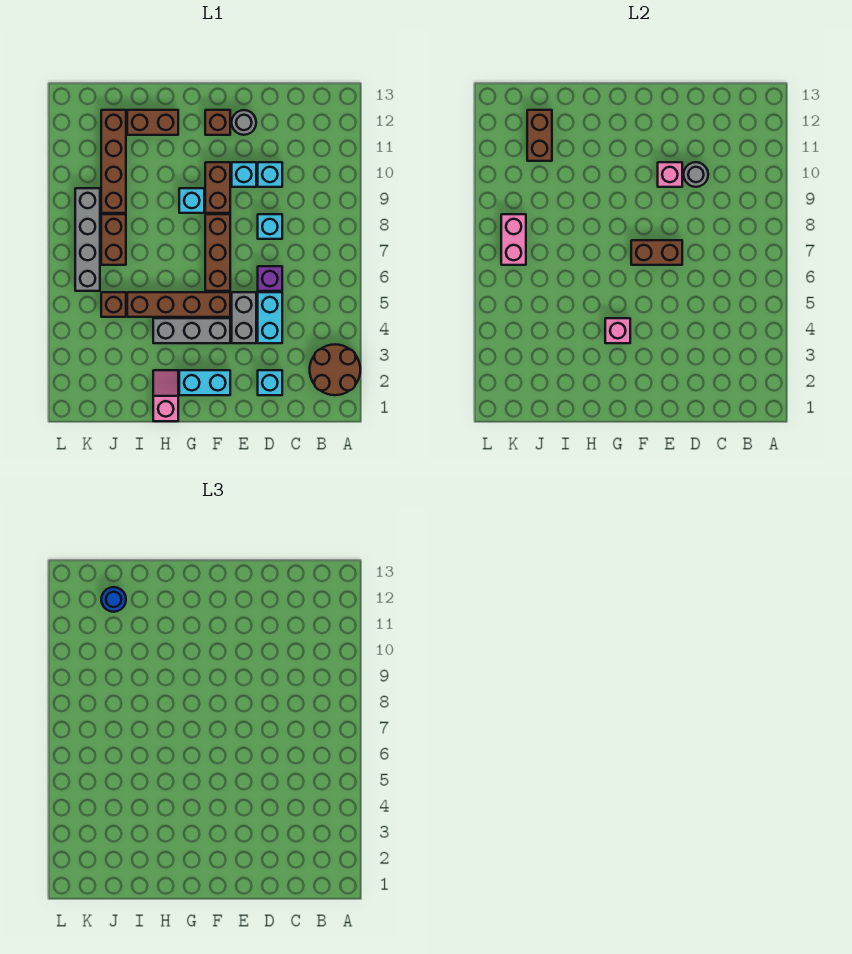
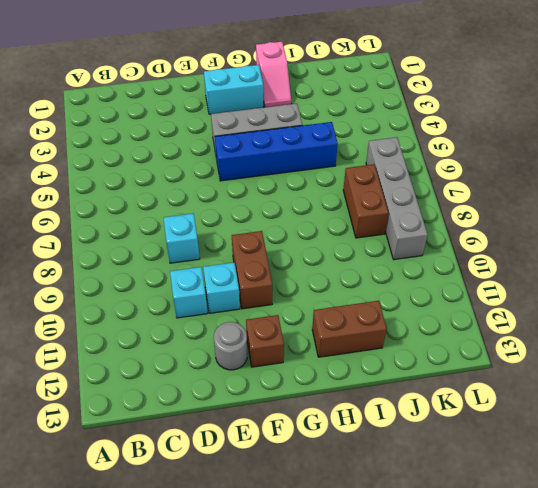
blue 1x4 brick [215,122,338,181] -> brown 1x4 brick [127,292,230,317]
none -> brown 2x2 round brick [310,344,360,395]
none -> cyan 1x1 brick [258,370,282,395]
none -> cyan 1x2 brick [258,292,282,343]

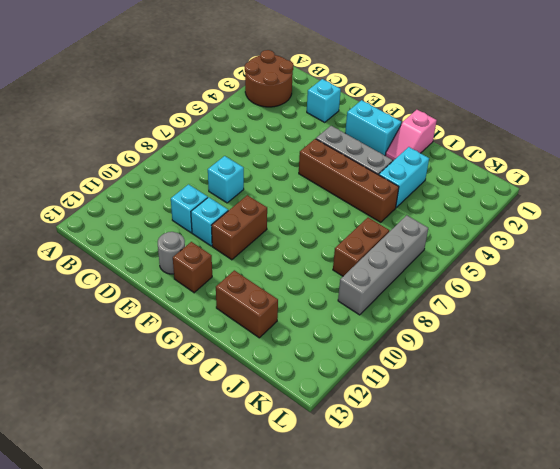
cyan 1x2 brick [379,147,429,208] -> cyan 1x2 brick moved to [258,292,282,343]
none -> purple 1x1 brick [258,266,282,291]
none -> grey 1x2 brick [232,292,256,343]
none -> brown 1x3 brick [205,214,230,291]

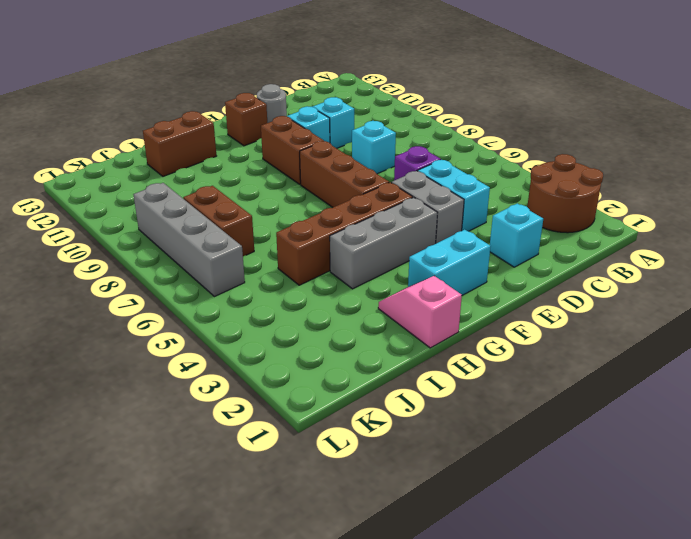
none -> cyan 1x1 brick [179,188,204,213]
none -> brown 1x1 brick [101,292,126,317]
none -> brown 1x4 brick [101,110,126,213]

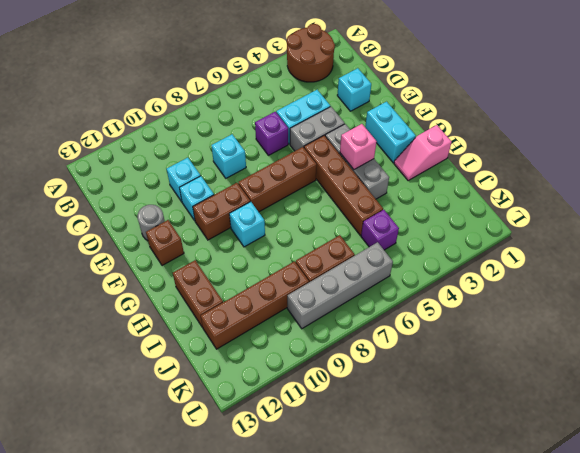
purple 1x1 brick [361,210,399,250] -> brown 1x1 brick [101,292,126,317]
none -> grey 1x1 round brick [684,162,708,187]
none -> brown 1x2 brick [631,240,682,265]
none -> pink 1x1 brick [658,162,682,187]

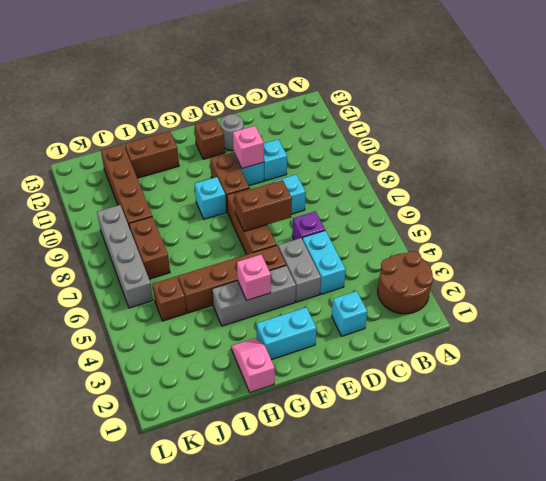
none -> grey 1x1 round brick [684,162,708,187]
none -> brown 1x2 brick [527,110,552,161]
none -> pink 1x2 brick [501,214,526,265]

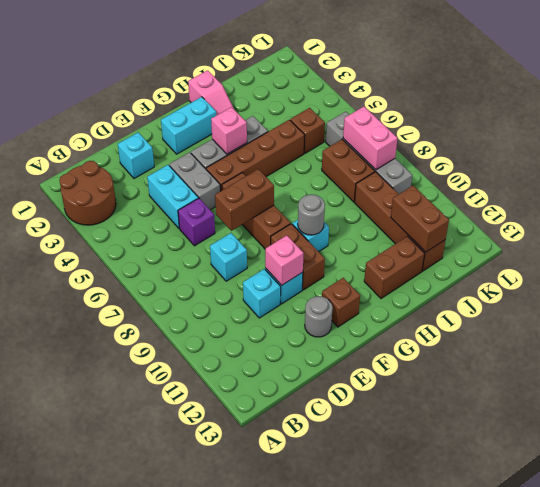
grey 1x1 round brick [298,194,325,235] -> grey 1x1 round brick moved to [684,162,708,187]
none -> blue 1x1 round brick [101,587,126,612]

